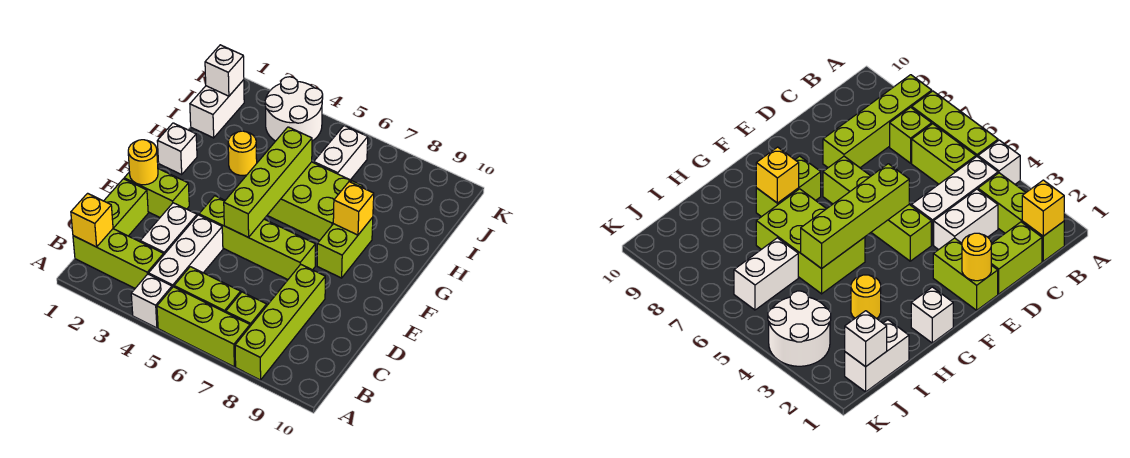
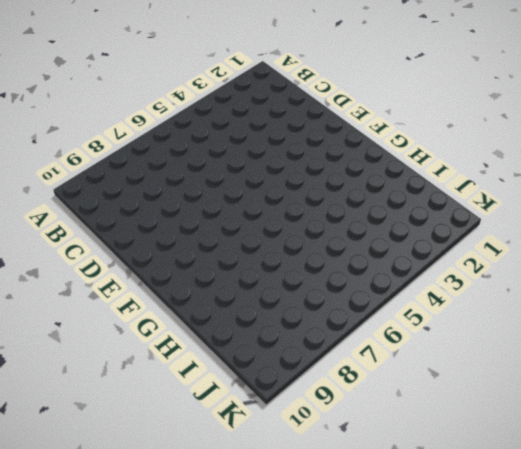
none -> white 1x1 brick [131,274,172,328]
none -> lime 1x3 brick [157,287,250,367]
none -> lime 1x4 brick [235,264,325,380]

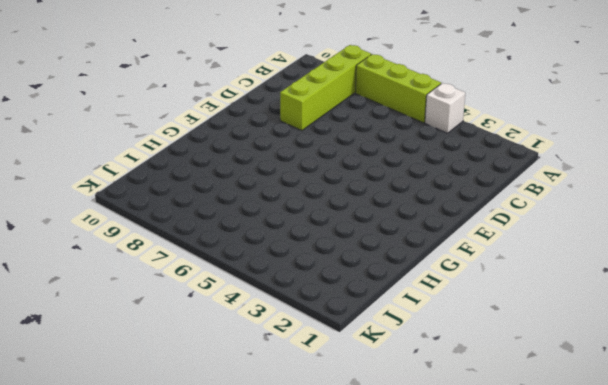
none -> lime 1x3 brick [73,229,164,288]
none -> white 1x3 brick [149,215,223,288]
none -> lime 1x2 brick [174,267,241,312]

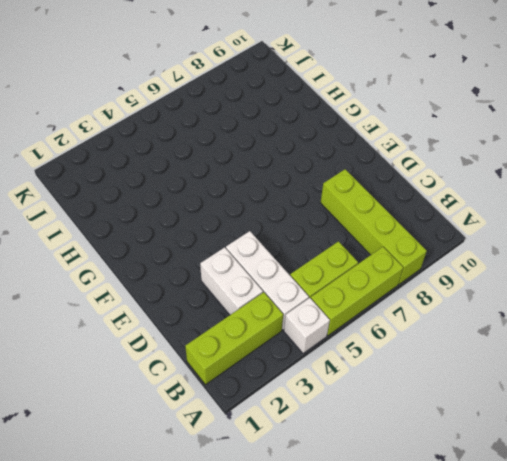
none -> lime 1x1 brick [226,292,267,326]
none -> lime 1x2 brick [104,179,148,236]
none -> lime 1x2 brick [124,169,189,217]

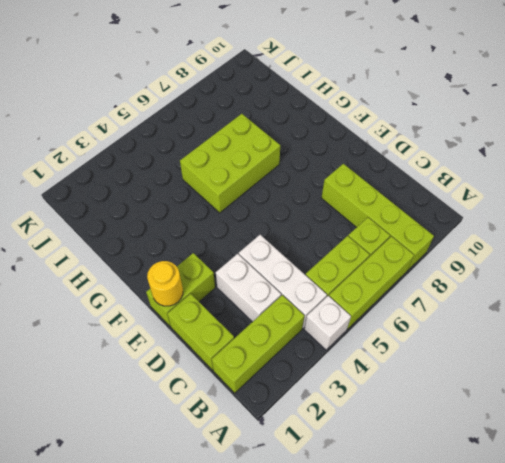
none -> lime 1x4 brick [199,196,315,280]
none -> lime 1x2 brick [317,217,373,278]
none -> white 1x1 brick [157,123,197,174]

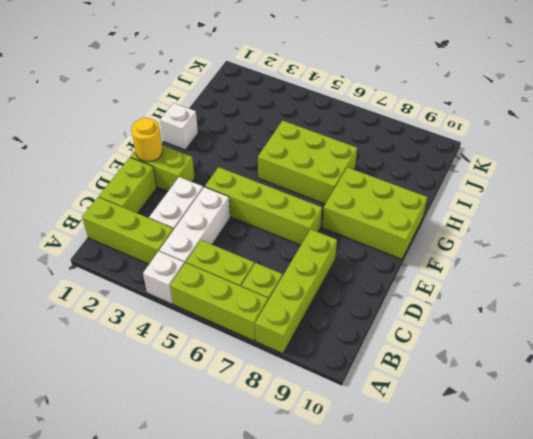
lime 2x3 brick [322,167,427,259] -> lime 1x2 brick [317,217,373,278]
none -> yellow 1x1 round brick [228,131,257,176]
none -> white 1x2 brick [190,80,244,138]
none -> white 1x2 brick [314,126,368,180]

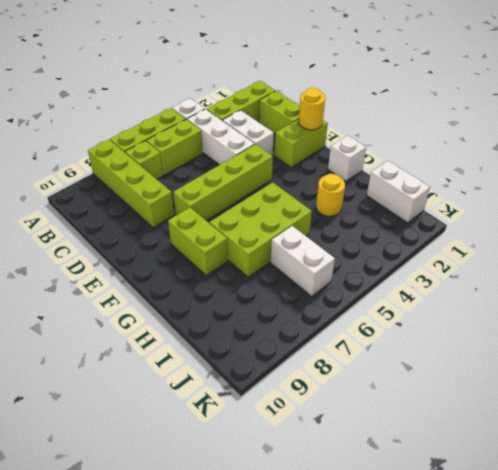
none -> white 2x2 round brick [265,77,323,141]
none -> yellow 1x1 brick [71,193,113,247]
none -> lime 1x4 brick [224,127,312,237]

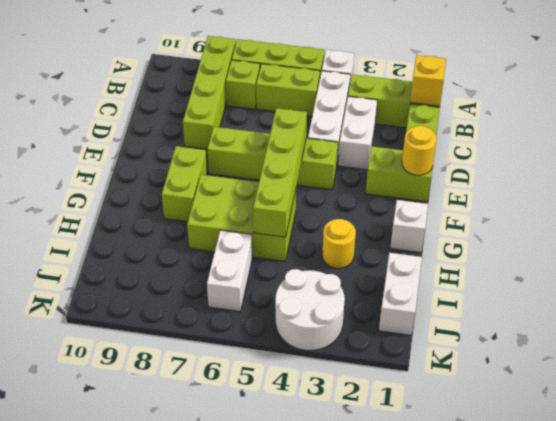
none -> yellow 1x1 brick [333,182,374,235]
none -> white 1x1 brick [205,45,244,96]

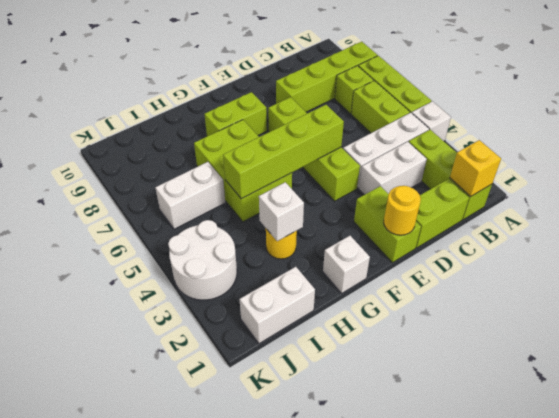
white 1x1 brick [259,182,304,241] -> white 1x1 brick moved to [205,45,244,96]
none -> yellow 1x1 brick [333,182,374,235]

